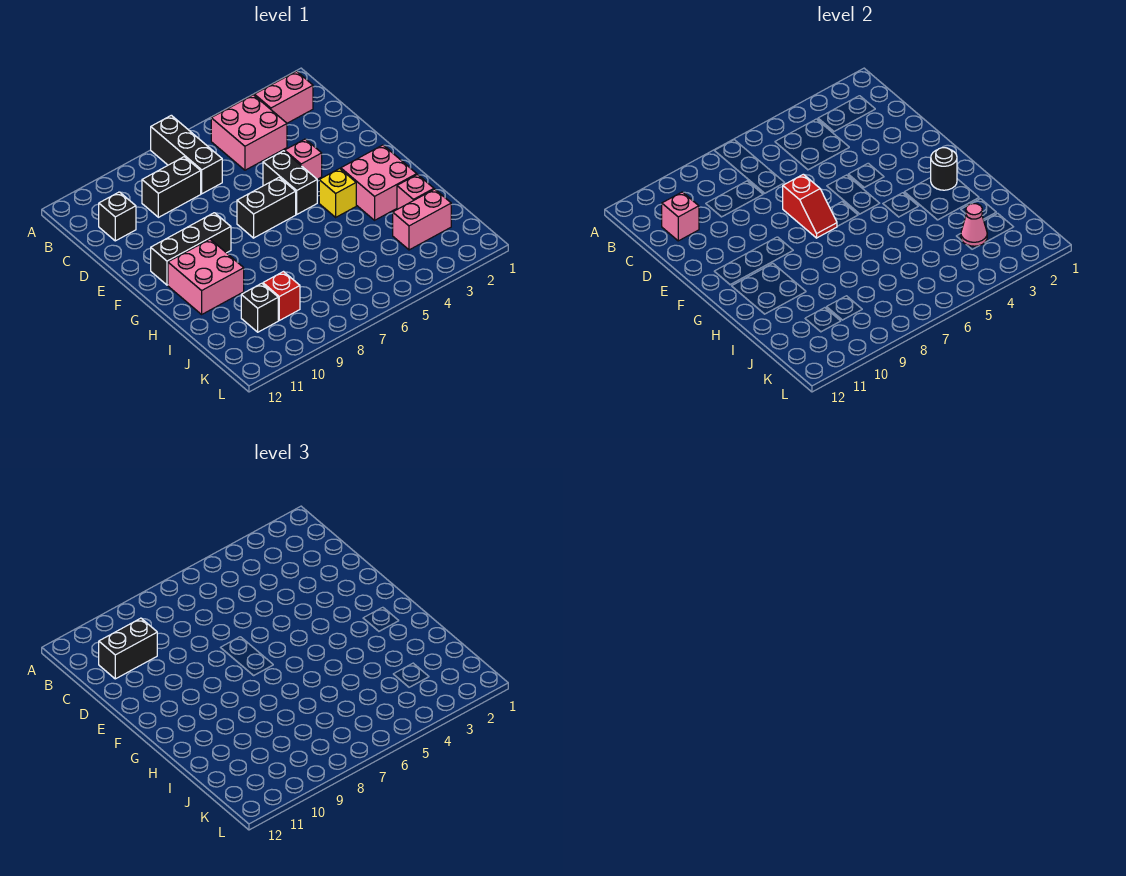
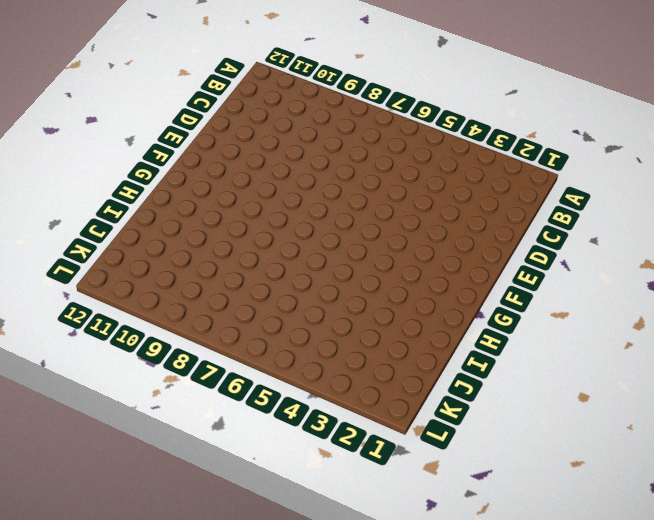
none -> black 1x3 brick [151,115,222,194]
none -> pink 1x2 brick [254,71,313,123]
none -> pink 2x2 brick [211,95,287,170]

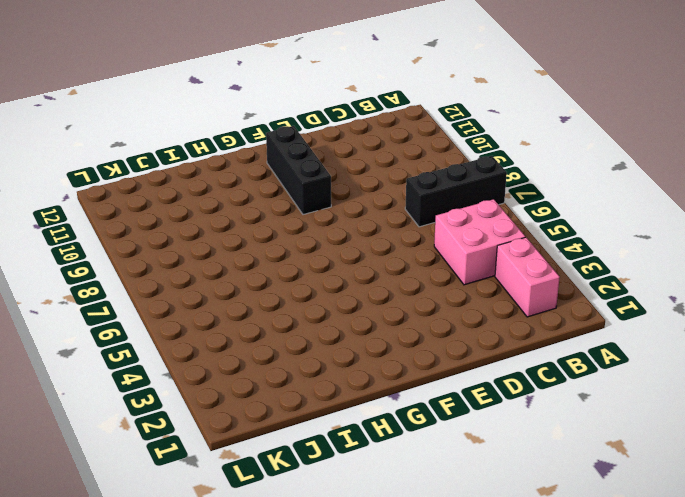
none -> black 1x2 brick [142,157,201,217]
none -> black 1x1 brick [99,192,136,241]
none -> pink 1x1 brick [285,139,322,179]

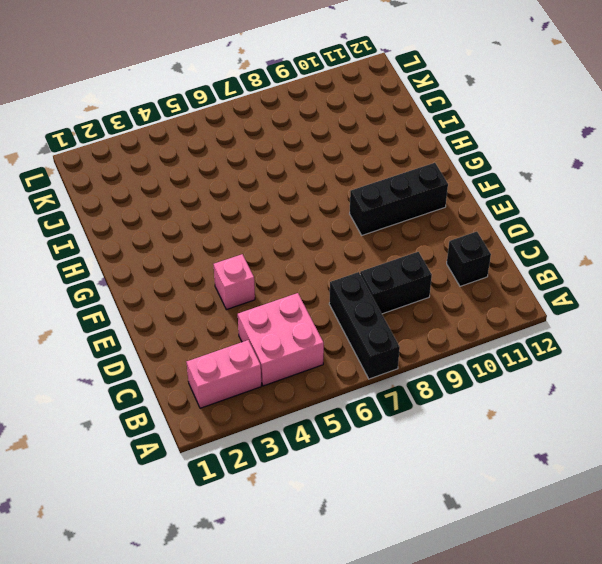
none -> black 1x2 brick [263,151,317,214]
none -> black 1x2 brick [237,177,296,238]
none -> pink 2x2 brick [341,145,417,220]

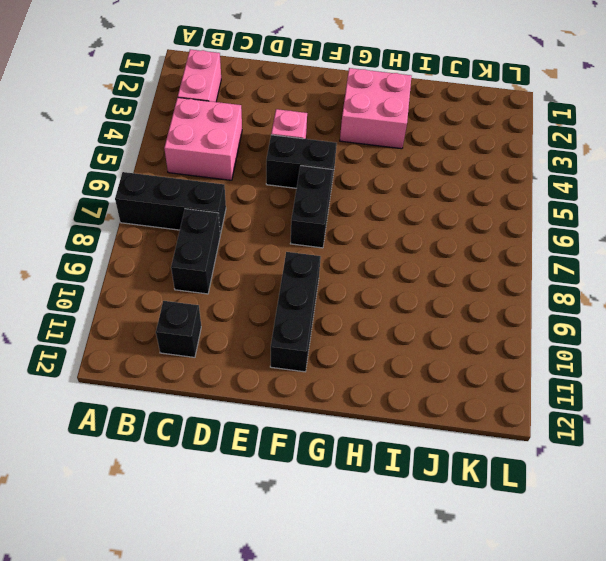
none -> yellow 1x1 brick [319,169,356,217]
none -> pink 2x2 brick [168,239,244,314]
none -> pink 1x1 brick [397,175,434,209]

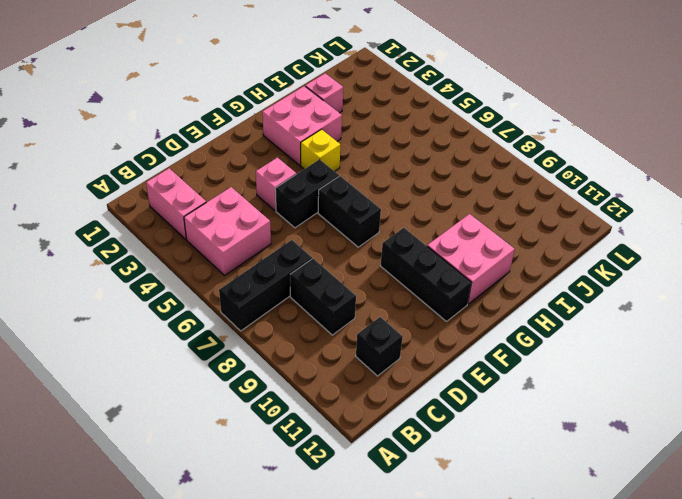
none -> pink 1x2 brick [393,189,451,250]
none -> red 1x1 brick [263,272,300,320]
none -> black 1x1 brick [241,283,278,332]

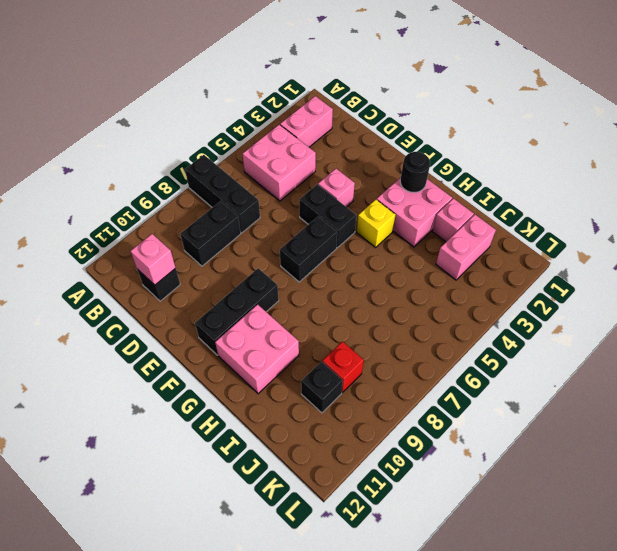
none -> red 1x2 slope [783,174,837,238]
none -> pink 1x1 cone [961,204,987,246]
none -> black 1x2 brick [99,618,157,679]

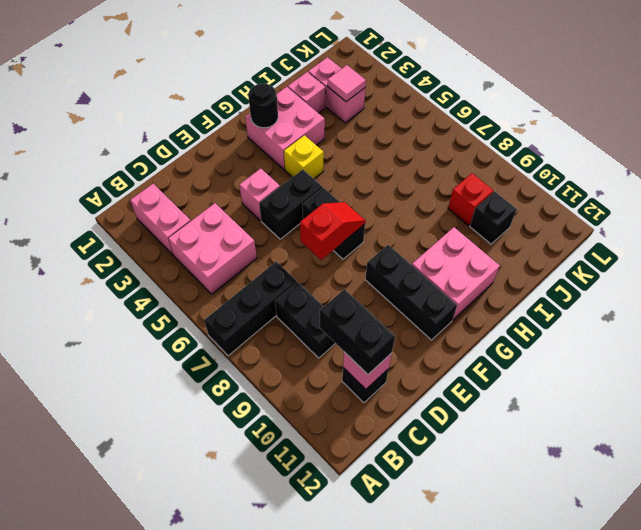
pink 1x1 tile [327,65,366,102] -> pink 1x1 cone [961,204,987,246]

